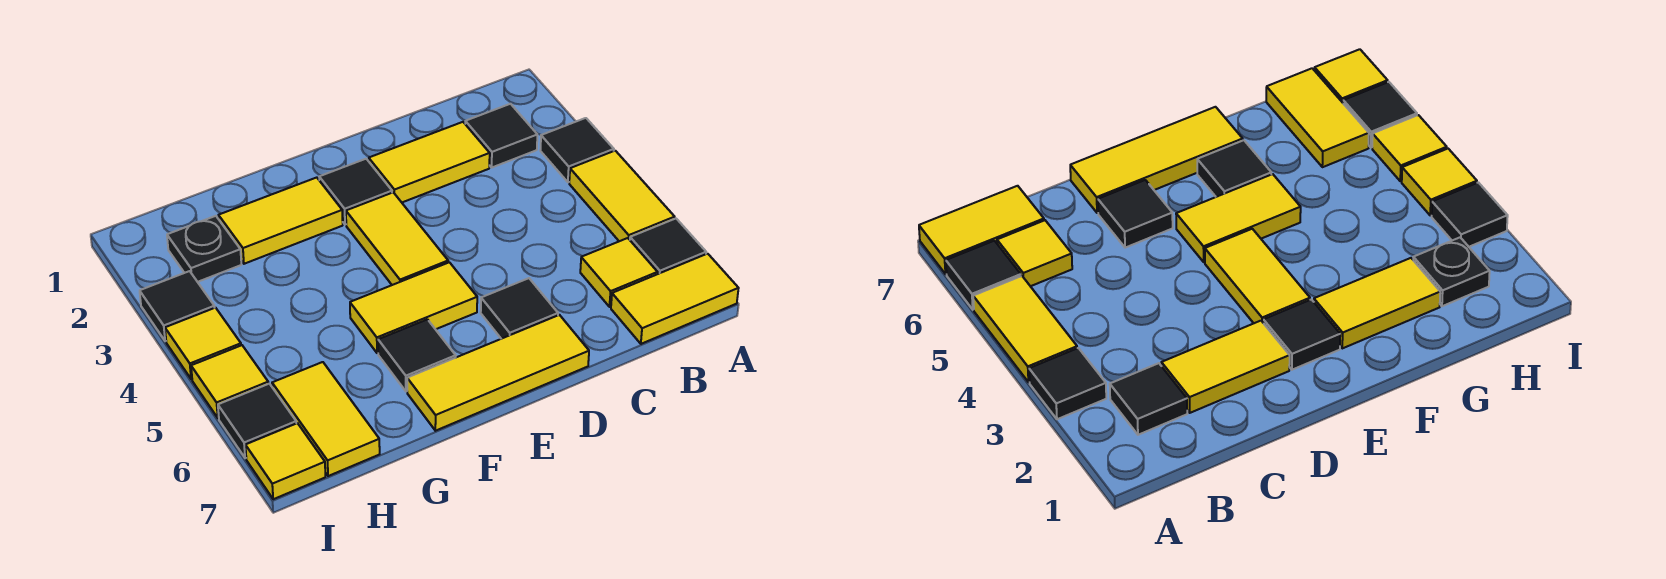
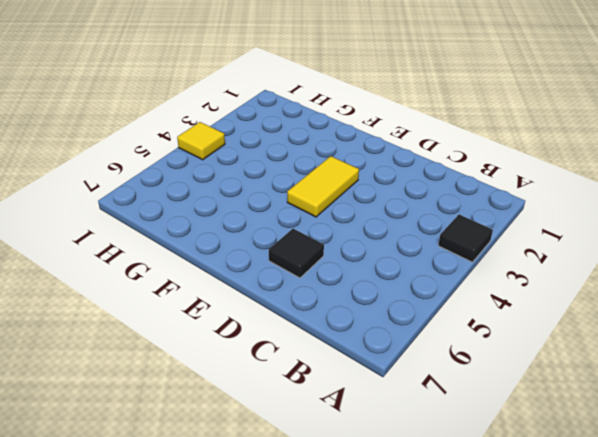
none -> yellow 1x2 tile [569,151,675,241]
none -> black 1x1 tile [630,219,706,274]
none -> yellow 1x2 tile [611,254,739,344]

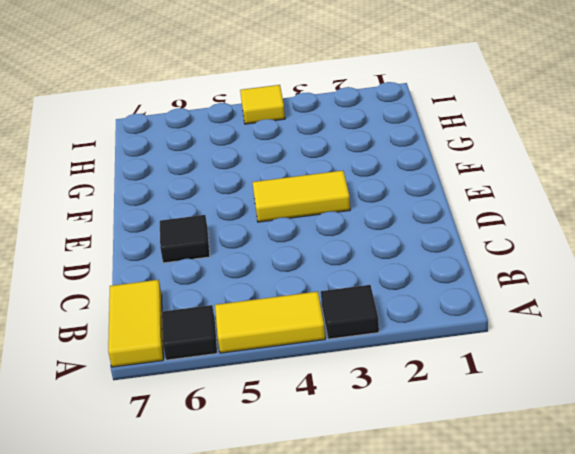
none -> black 1x1 tile [465,104,537,167]
none -> yellow 1x1 tile [580,238,658,307]
none -> yellow 1x2 tile [369,122,490,202]

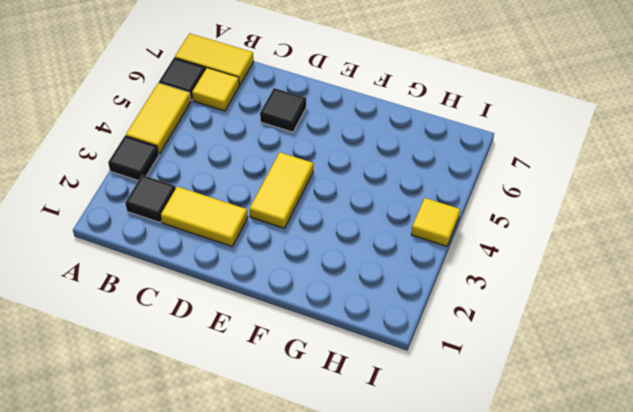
none -> yellow 1x3 tile [407,315,589,431]
none -> black 1x1 tile [319,159,392,225]
none -> yellow 1x2 tile [350,262,477,353]

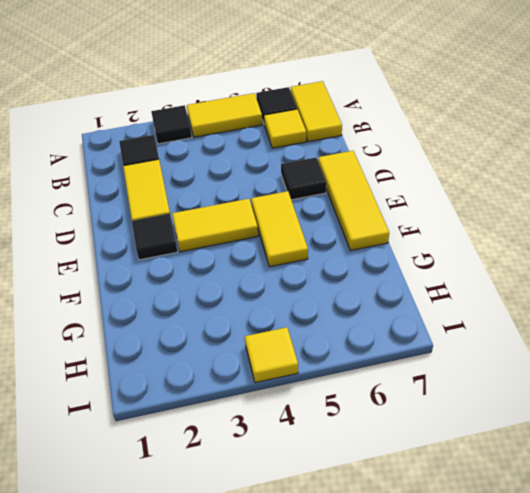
none -> yellow 1x2 tile [218,178,343,264]
none -> black 1x1 tile [378,319,456,391]
none -> black 1x1 plate [167,216,241,282]

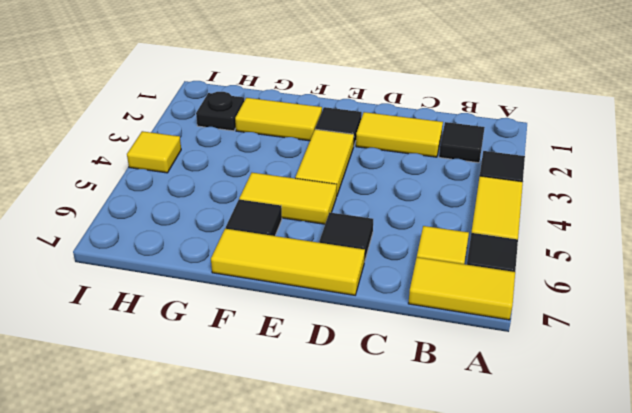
none -> yellow 1x2 tile [272,362,380,476]
none -> black 1x1 tile [140,271,214,341]
none -> yellow 1x1 tile [191,345,268,418]

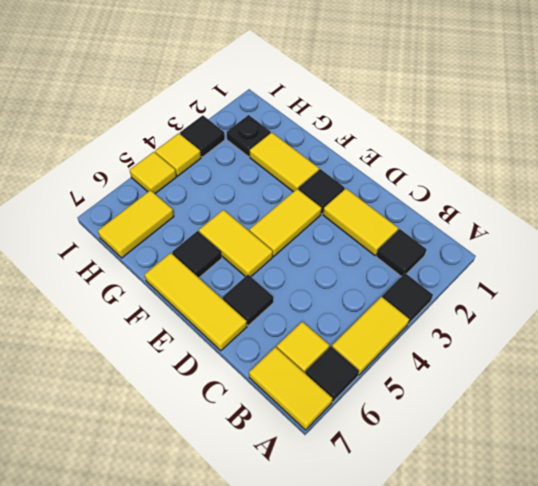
none -> black 1x1 tile [218,384,296,458]
none -> yellow 1x1 tile [245,423,325,499]

